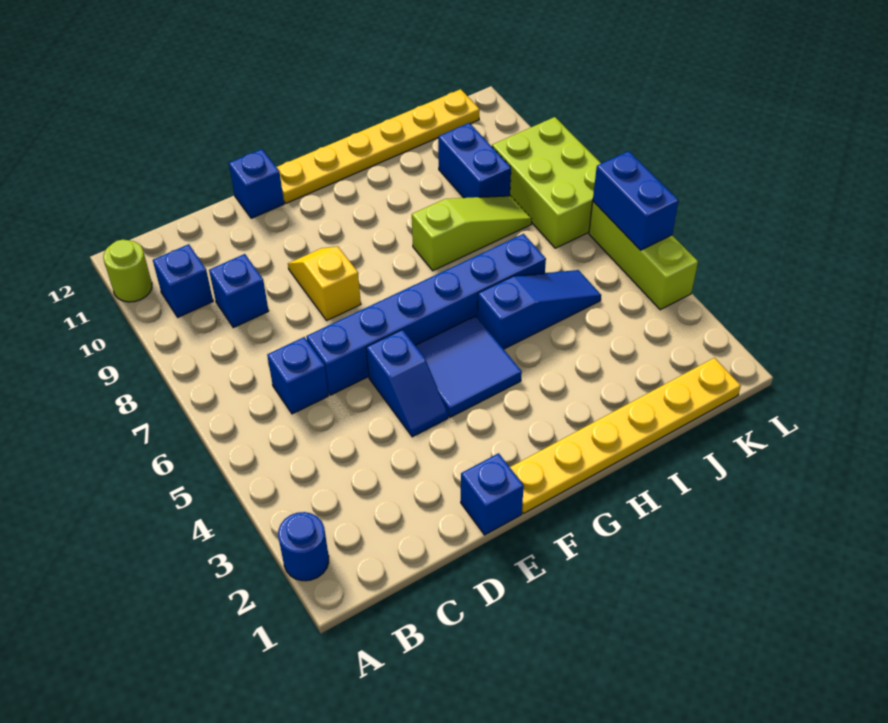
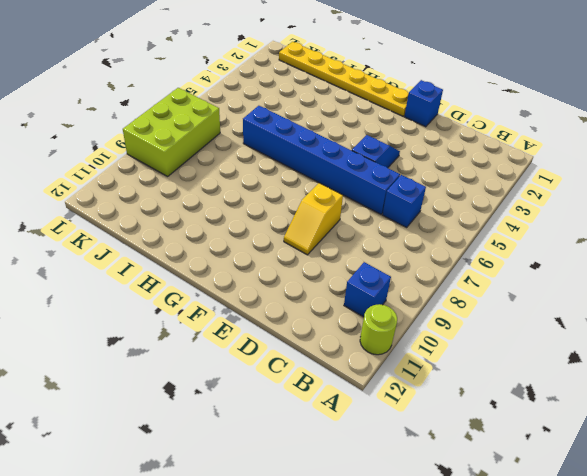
none -> blue 1x1 round brick [278,512,329,581]
none -> blue 1x1 brick [209,254,269,328]
none -> blue 1x1 brick [229,149,284,218]

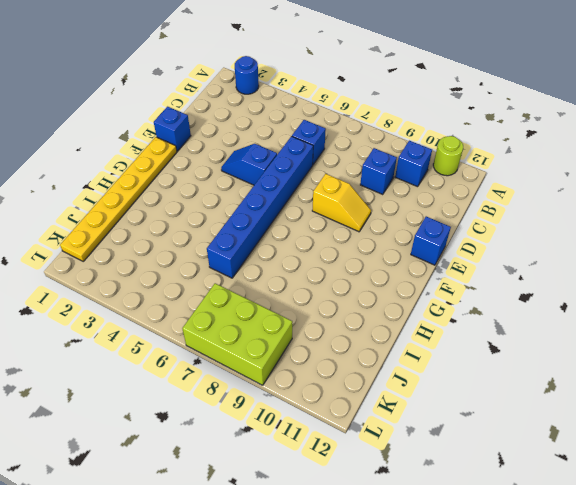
none -> blue 2x2 tile [415,316,522,417]
none -> yellow 1x6 plate [277,89,480,203]
none -> blue 1x3 slope [477,270,601,349]

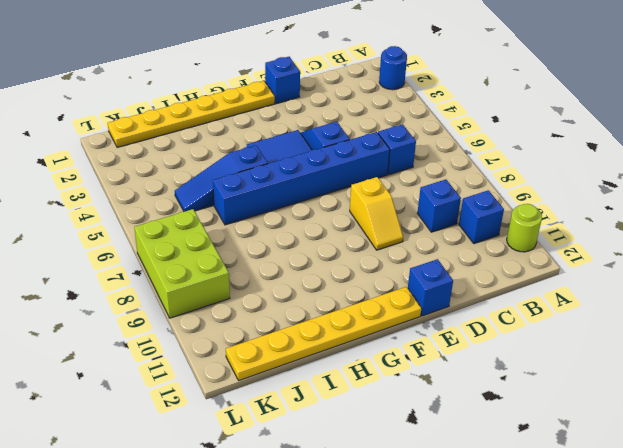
none -> lime 1x3 slope [412,196,532,271]
none -> blue 1x2 brick [438,123,511,198]
none -> lime 1x3 brick [589,202,698,310]

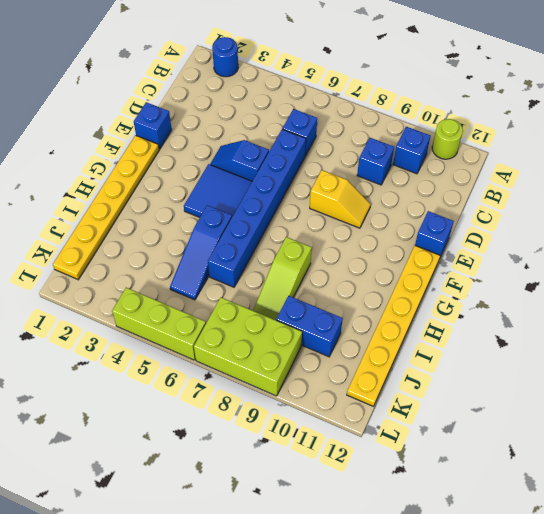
none -> blue 1x2 brick [593,151,679,250]

